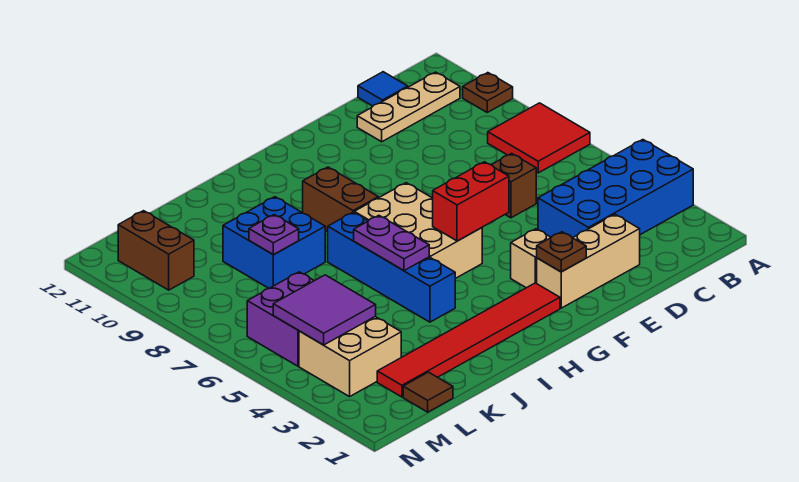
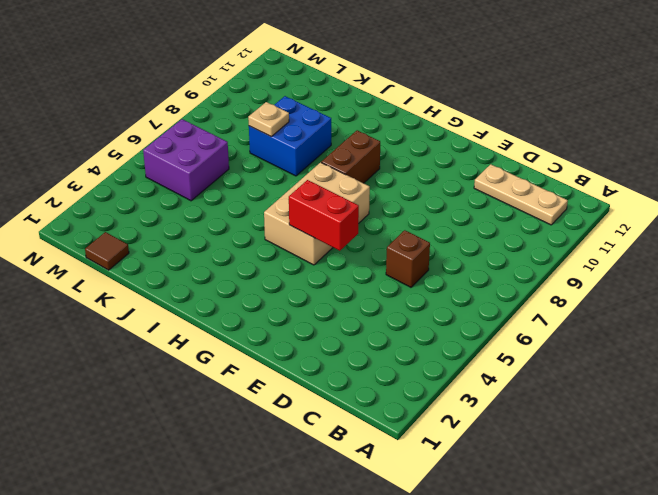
tan 1x1 plate [248,102,289,136] -> purple 1x1 plate [249,215,299,255]
none -> blue 2x4 brick [538,140,693,238]
none -> red 2x2 tile [488,103,590,173]
none -> brown 1x1 plate [463,73,513,112]

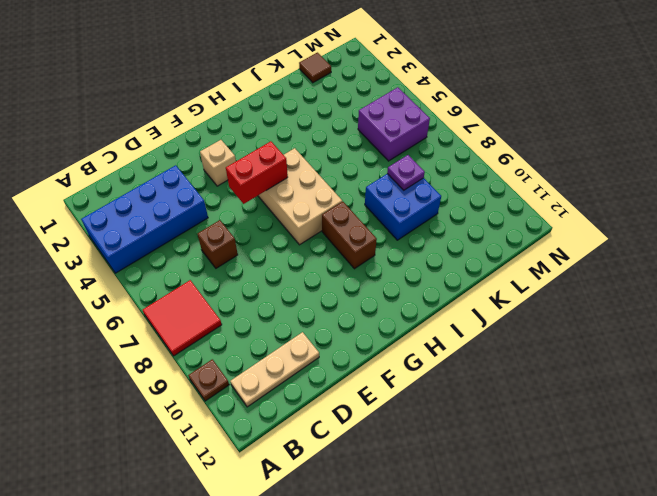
none -> blue 1x1 tile [358,72,408,106]
none -> tan 1x3 brick [537,214,640,308]
none -> red 1x6 tile [377,283,560,397]

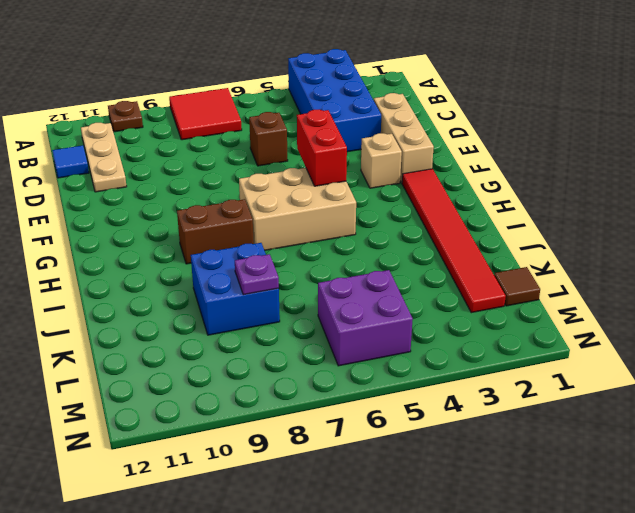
none -> blue 1x4 brick [328,212,455,322]
none -> tan 2x2 brick [299,316,401,397]
none -> brown 1x2 brick [118,211,194,290]

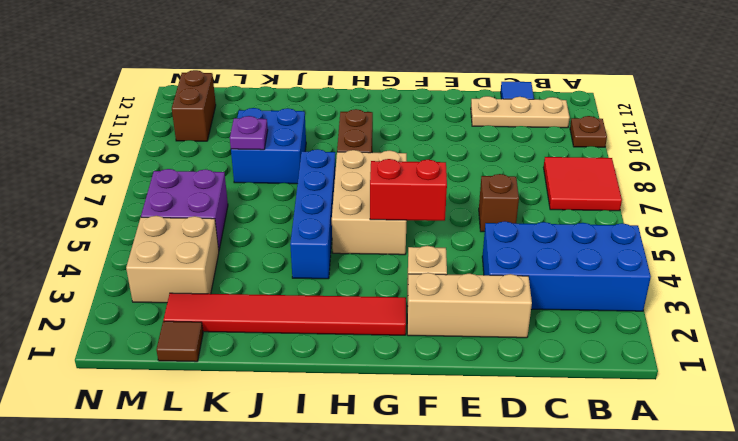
none -> brown 1x1 plate [537,232,586,272]
none -> purple 1x2 plate [354,215,429,271]
none -> purple 2x2 tile [273,275,376,345]

